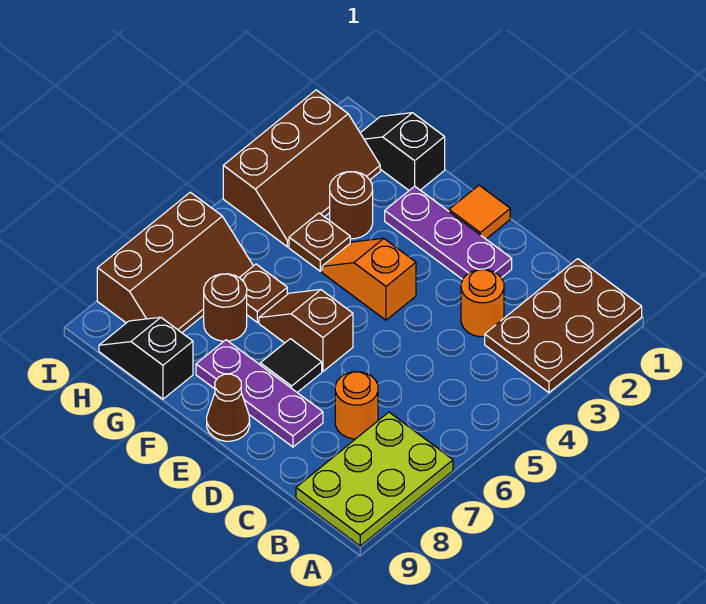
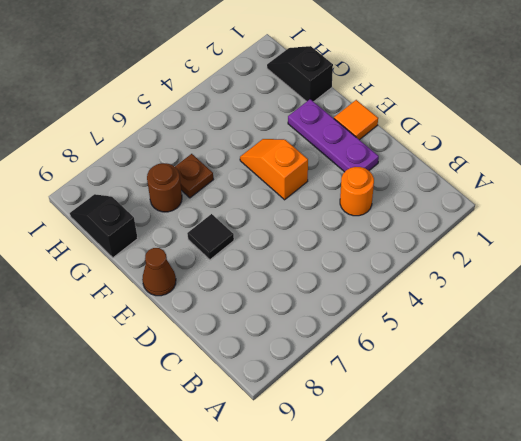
none -> brown 2x3 plate [485,259,642,393]
none -> lime 2x3 plate [296,412,453,546]
none -> orange 1x1 round brick [335,372,378,439]

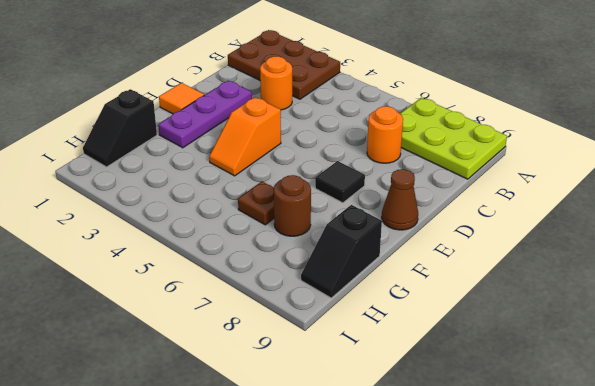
none -> purple 1x3 plate [196,340,323,447]
none -> brown 1x2 slope [259,290,353,371]
none -> brown 1x1 round brick [330,172,373,239]

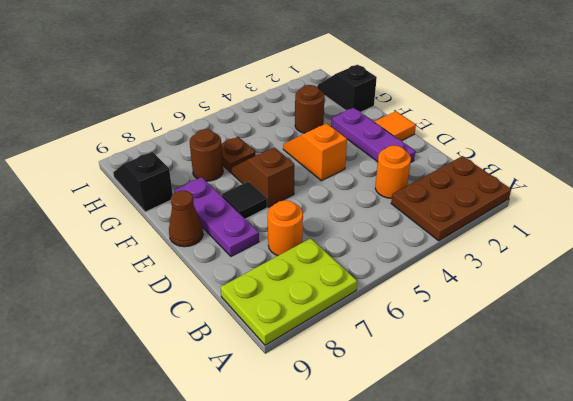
none -> brown 1x1 plate [289,213,350,271]
none -> brown 2x3 slope [223,90,380,247]
none -> brown 2x3 slope [97,192,253,333]

